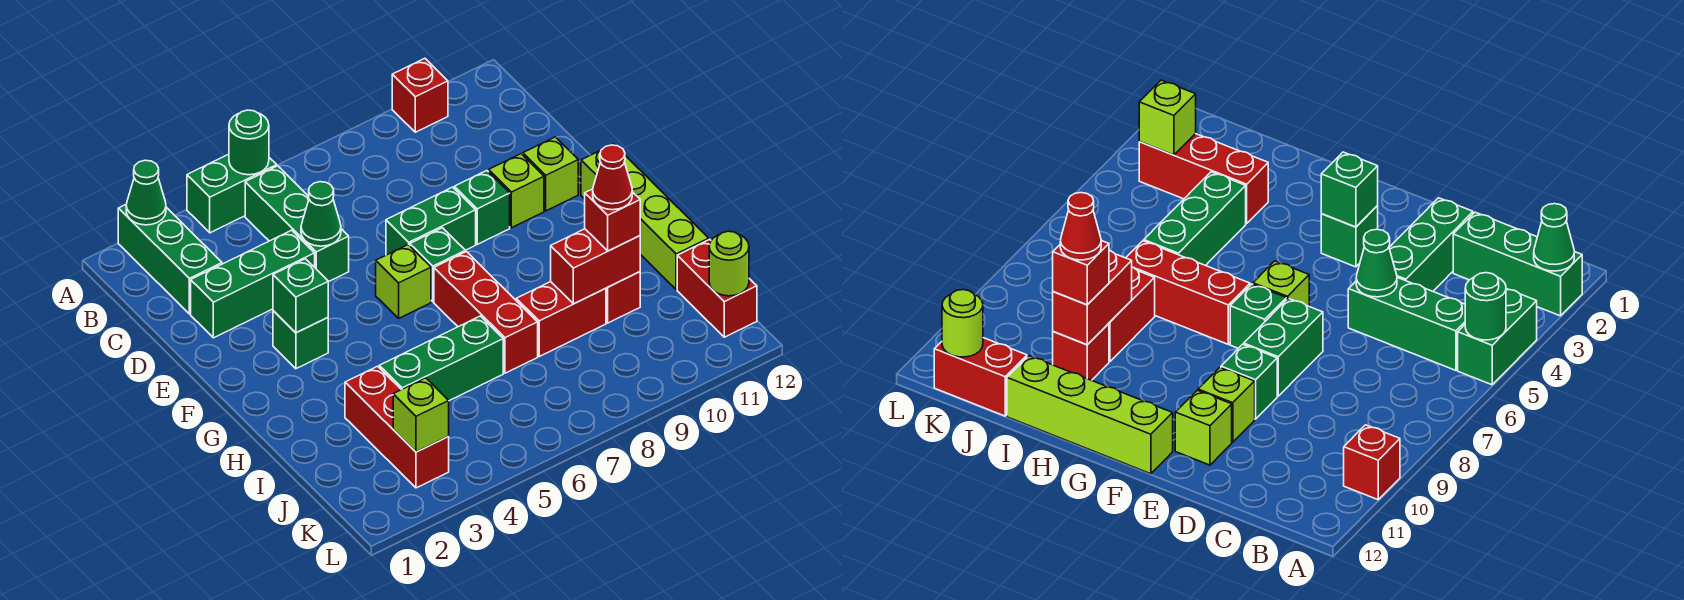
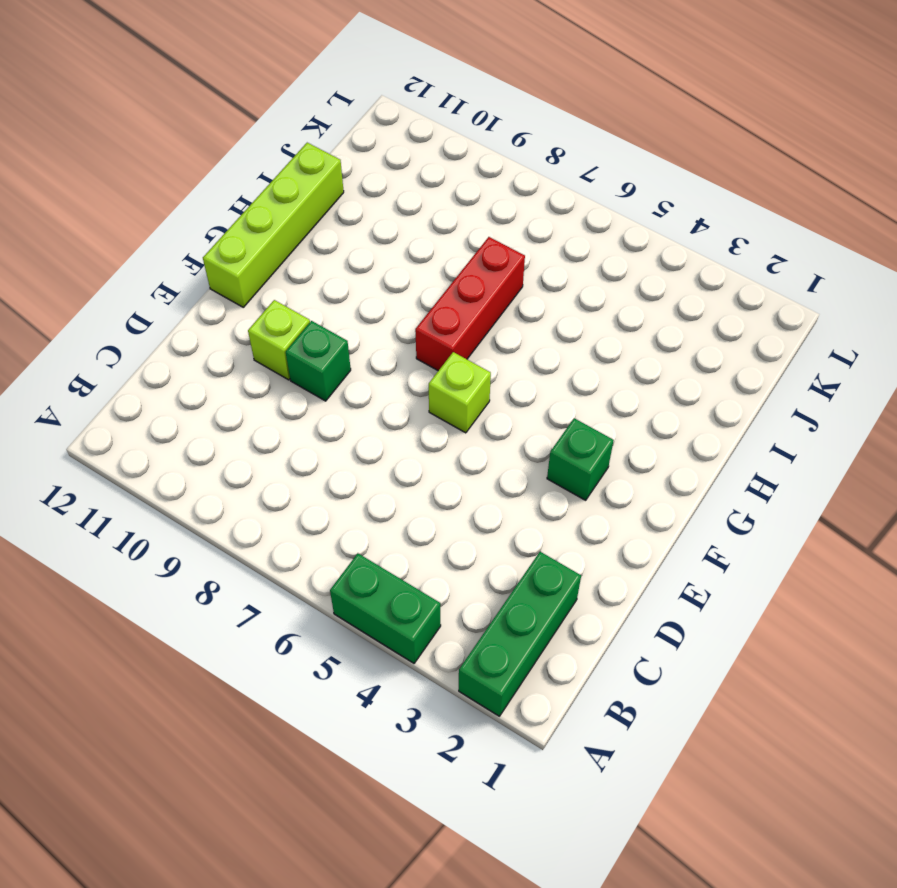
none -> red 1x1 brick [392,58,448,132]
none -> green 1x3 brick [245,166,349,282]
none -> green 1x3 brick [191,230,315,338]

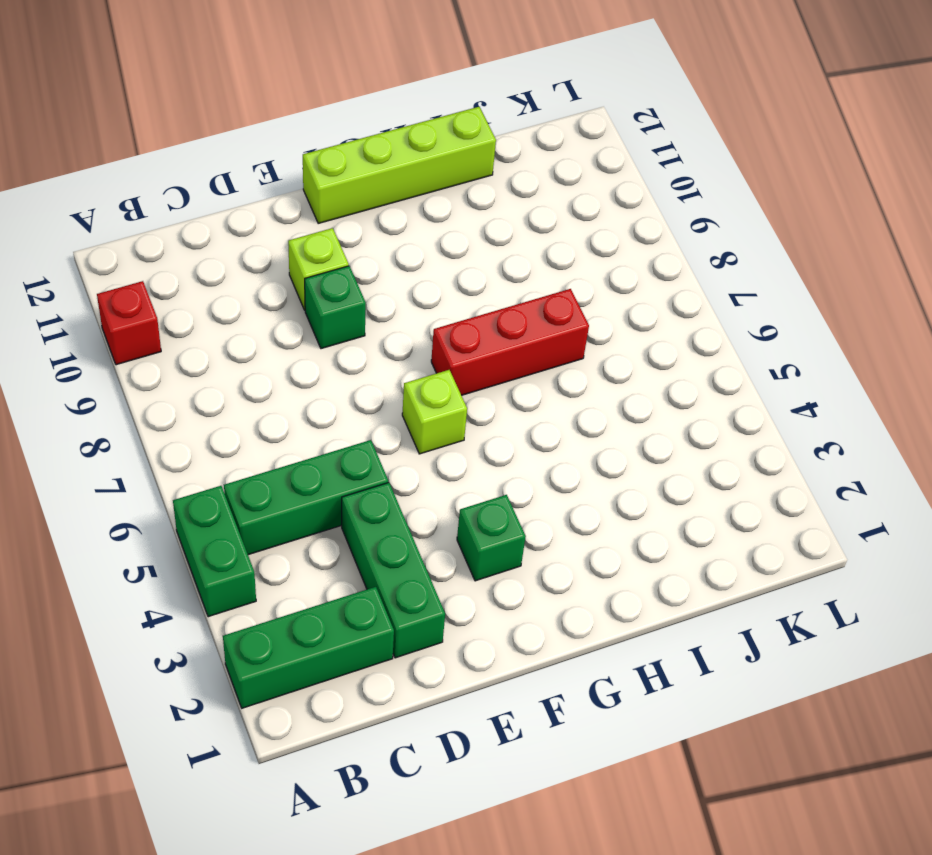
none -> green 1x2 brick [386,187,476,255]
none -> lime 1x1 brick [523,137,578,211]
none -> green 1x1 brick [410,228,465,302]

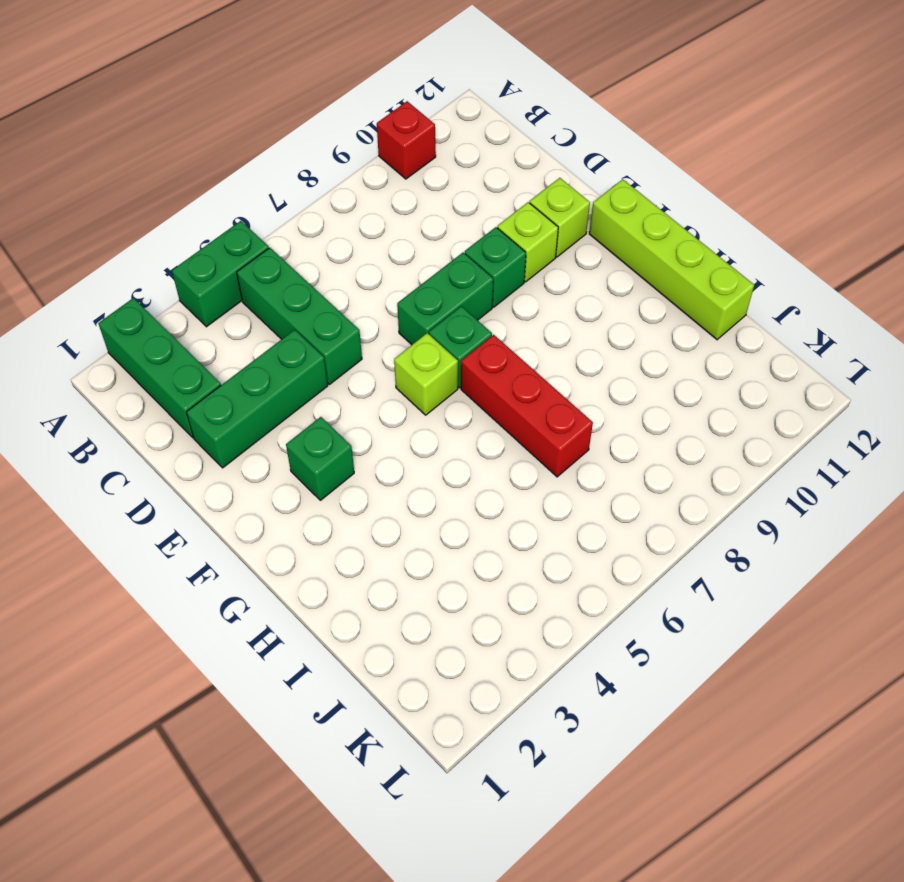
none -> red 1x3 brick [345,366,449,488]
none -> green 1x3 brick [379,316,503,401]
none -> red 1x2 brick [516,282,606,356]

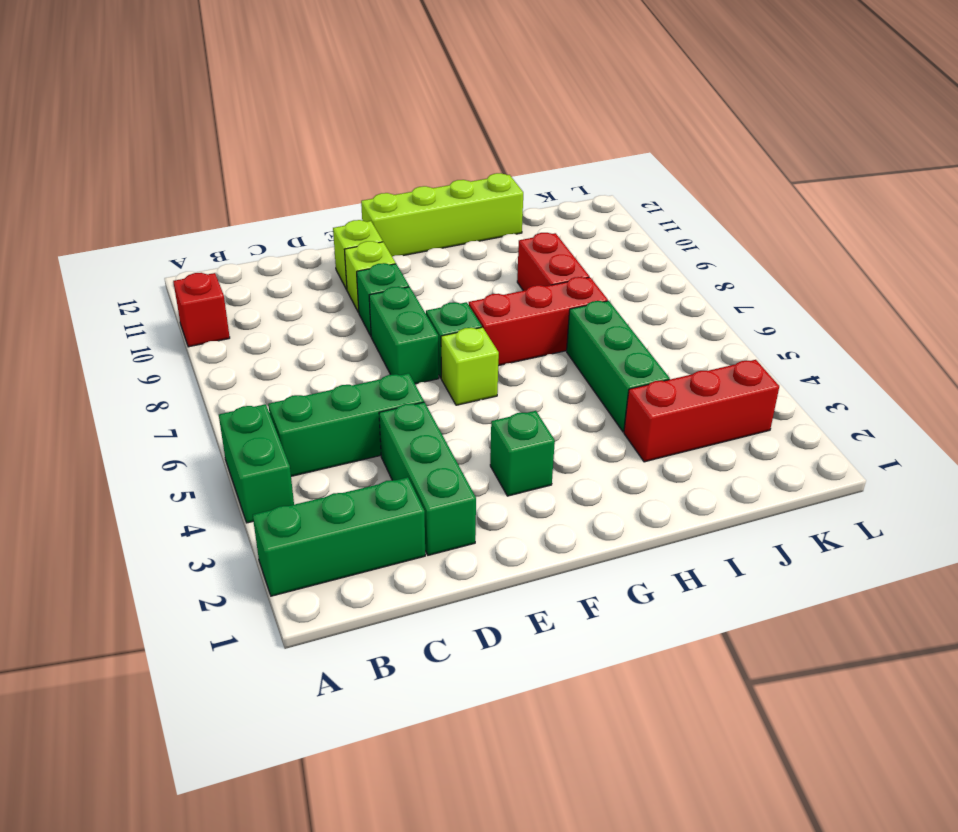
none -> red 1x1 brick [606,272,640,323]
none -> red 1x2 brick [677,239,757,337]
none -> green 1x1 cone [126,160,166,225]

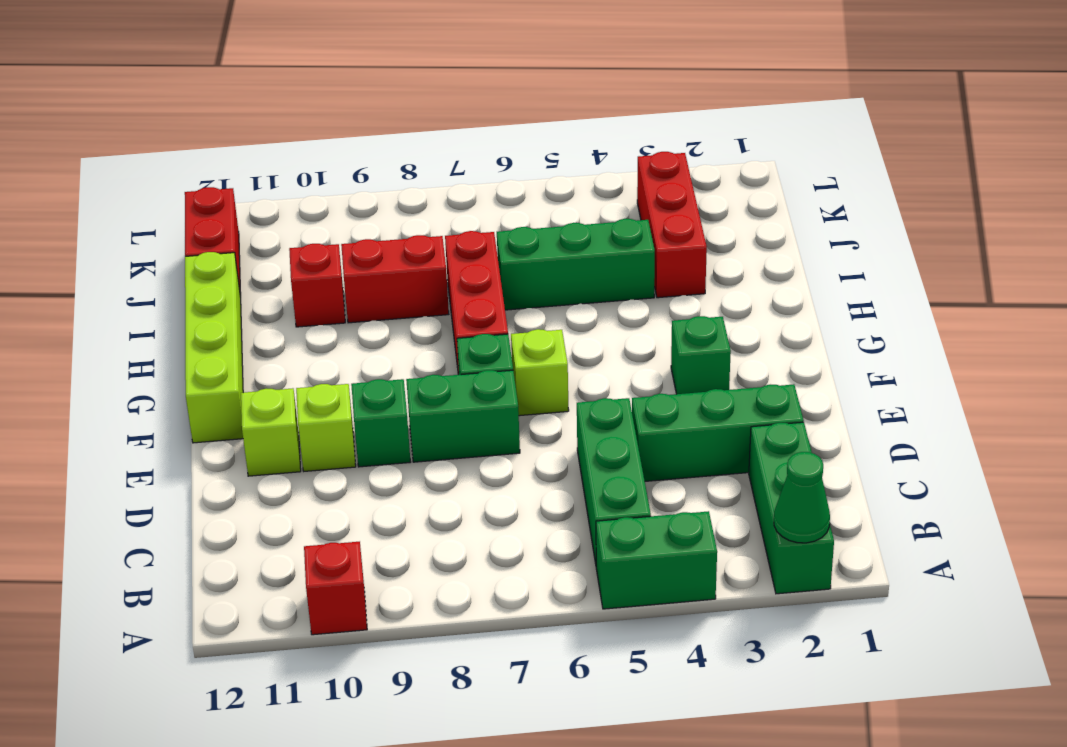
none -> green 1x1 round brick [229,110,269,175]
none -> green 1x1 cone [301,182,341,246]
none -> green 1x1 brick [273,259,328,333]

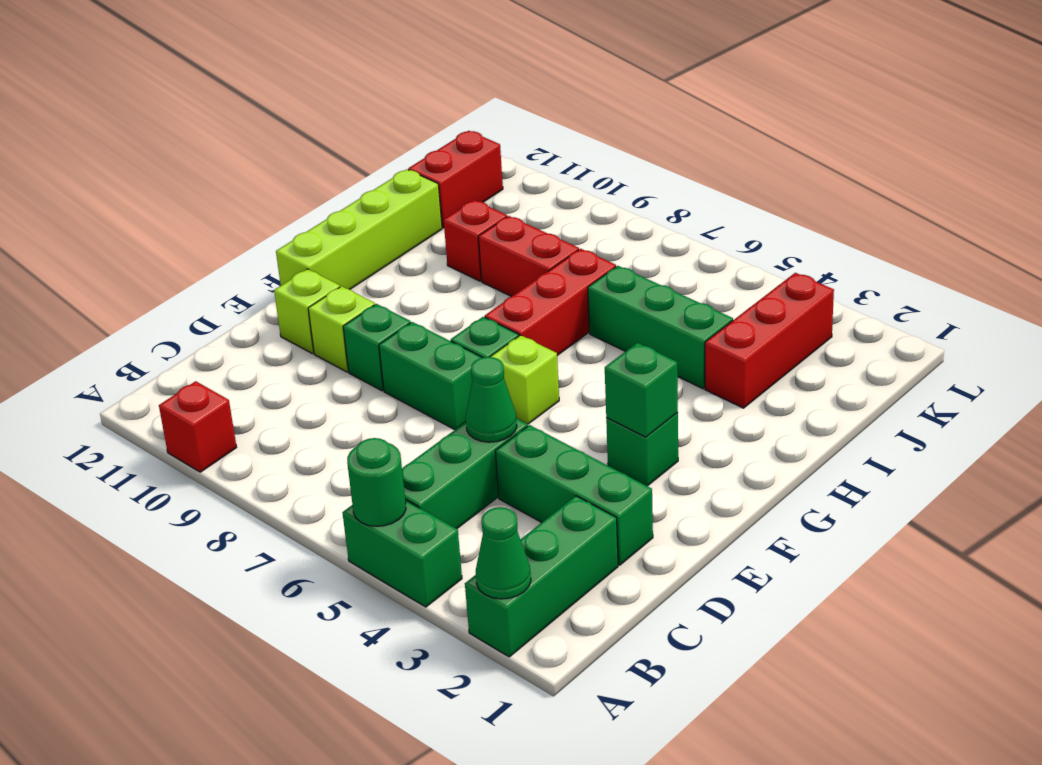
none -> red 1x2 brick [551,229,640,304]
none -> lime 1x1 brick [393,378,449,452]
none -> lime 1x1 round brick [709,231,749,296]

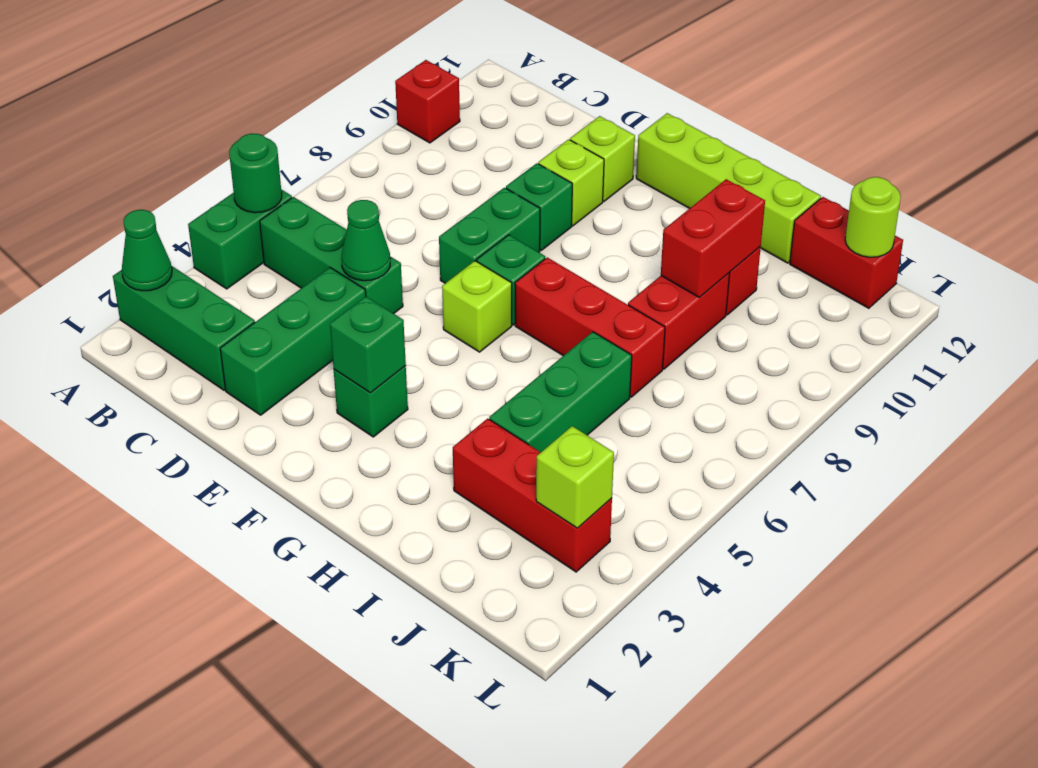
none -> red 1x1 brick [585,189,640,251]
none -> red 1x1 cone [593,145,632,210]

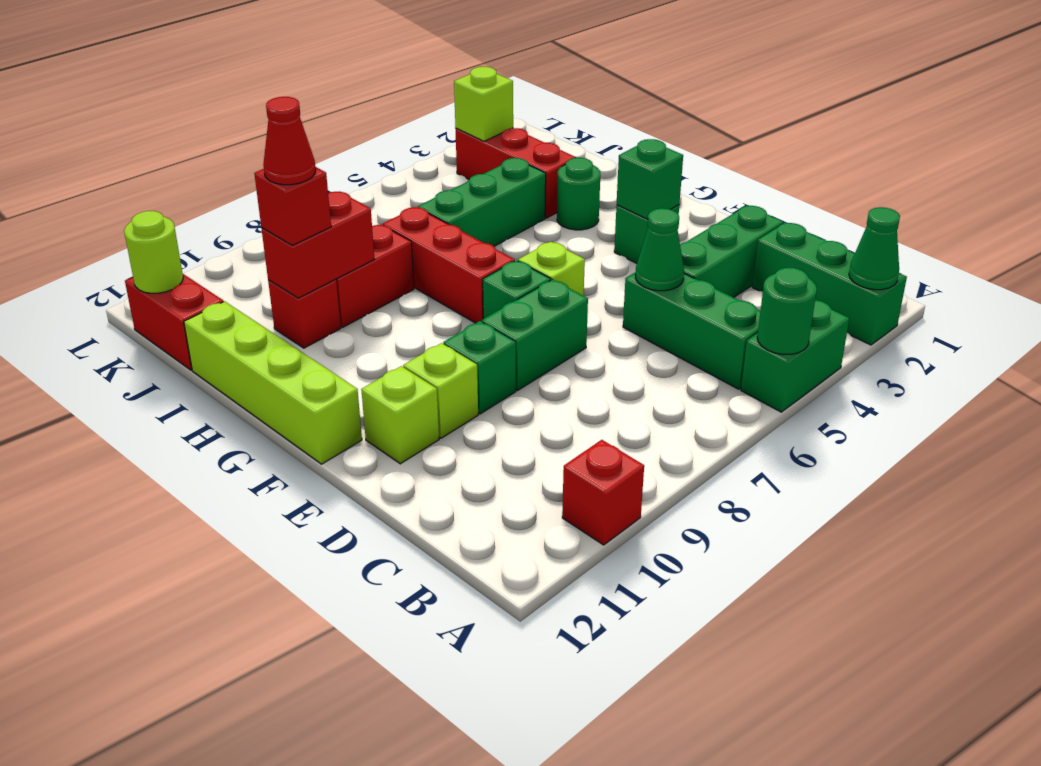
green 1x1 round brick [557,158,600,230] -> none

